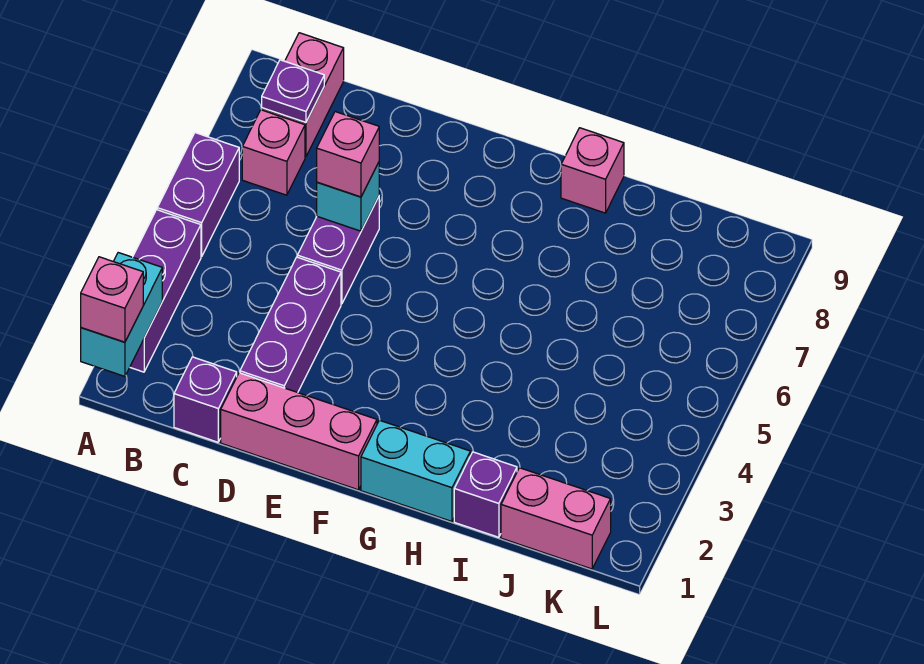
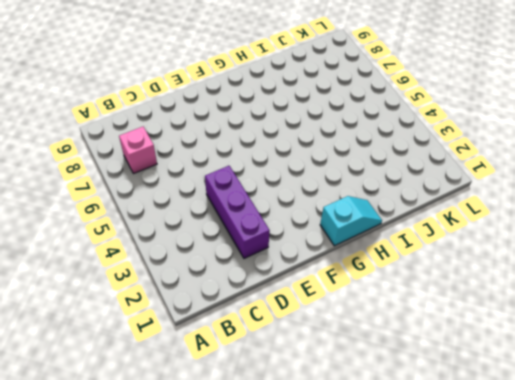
cyan 1x2 slope [320,196,382,246] -> cyan 1x2 brick [361,420,470,521]
none -> purple 1x3 brick [130,210,201,372]
none -> purple 1x2 brick [157,133,239,256]
none -> pink 1x2 brick [262,33,344,157]

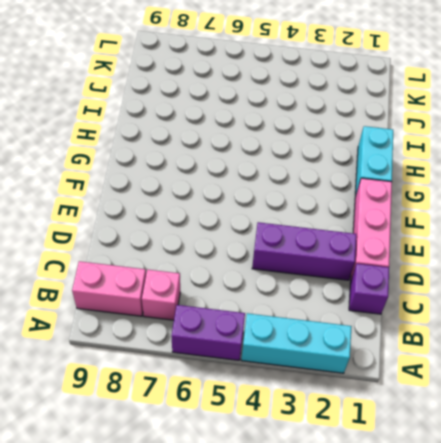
cyan 1x3 brick [241,313,352,373] -> purple 1x3 brick [130,210,201,372]
none -> purple 1x2 brick [297,197,379,304]
none -> pink 1x1 brick [561,128,624,213]
none -> purple 1x1 brick [454,452,517,537]

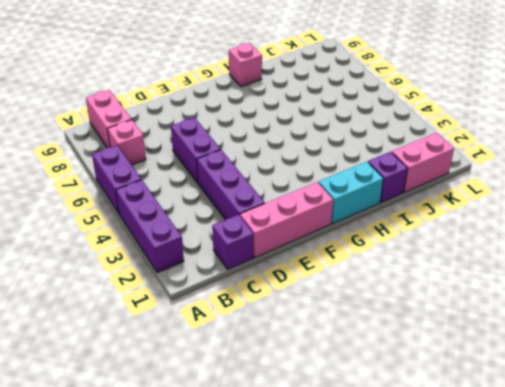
none -> cyan 1x2 brick [81,253,162,376]
none -> purple 1x1 plate [262,60,324,123]
none -> cyan 1x1 brick [317,162,379,231]

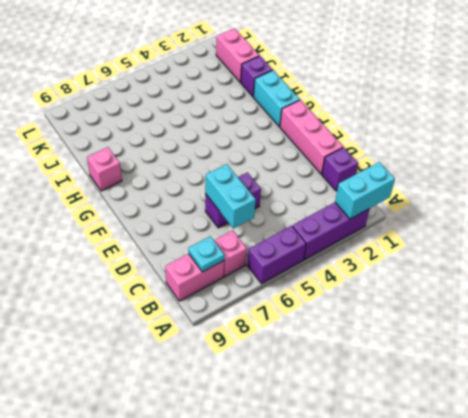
cyan 1x1 plate [188,236,224,272] -> purple 1x1 plate [262,60,324,123]
cyan 1x2 brick [205,164,256,228] -> cyan 1x1 brick [317,162,379,231]
none -> purple 1x3 brick [240,257,341,393]
none -> pink 1x1 brick [81,257,143,342]
none -> pink 1x1 brick [317,112,379,197]

